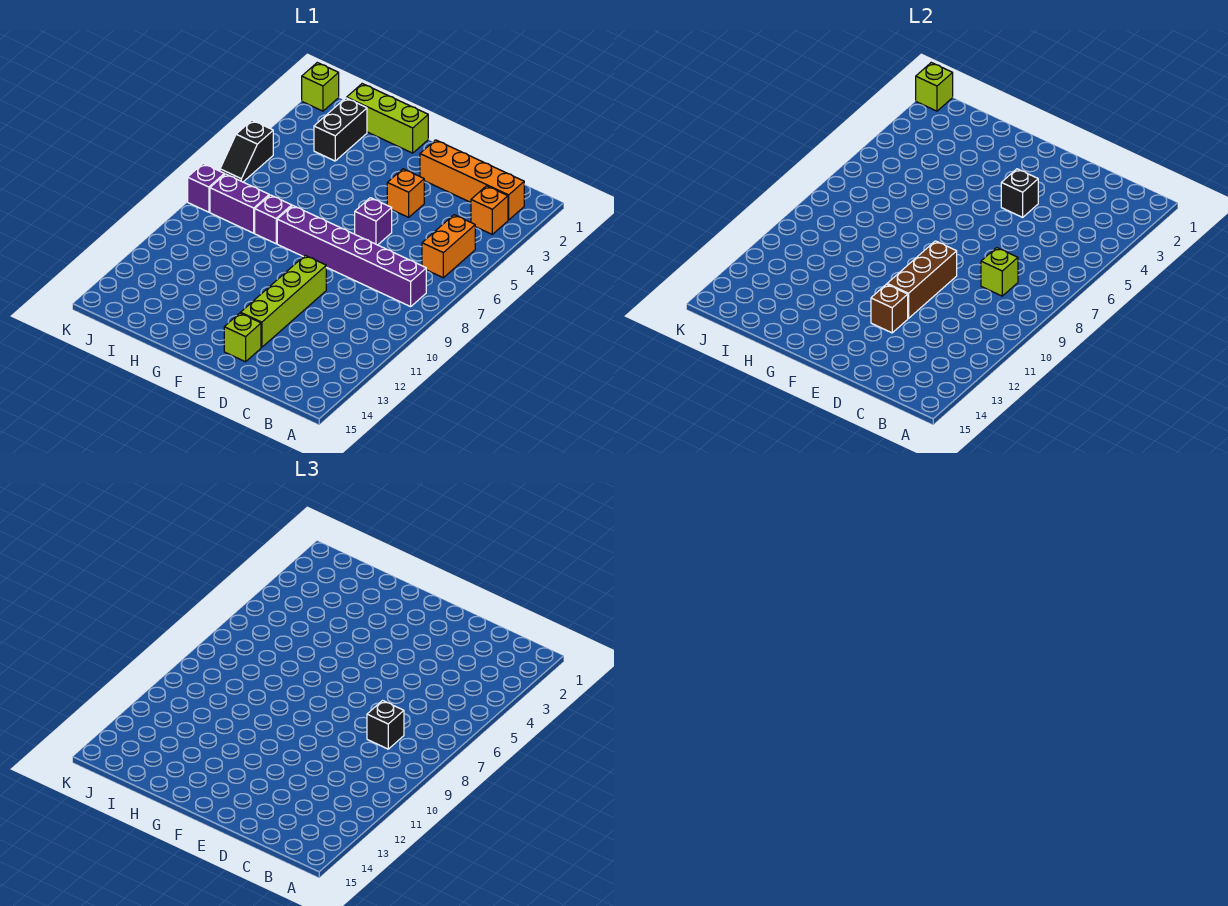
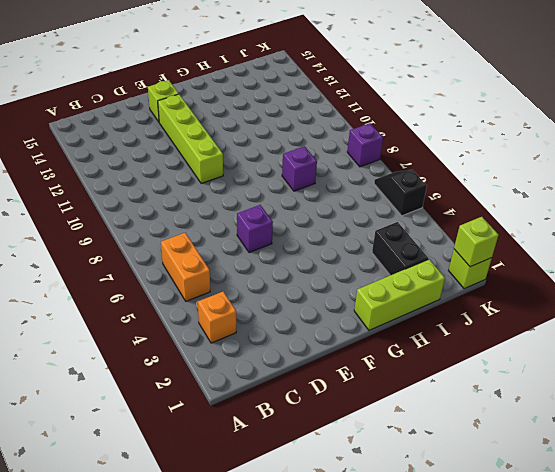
none -> orange 1x4 brick [420,140,524,220]
none -> purple 1x6 brick [277,206,426,307]
none -> orange 1x1 brick [387,169,424,217]

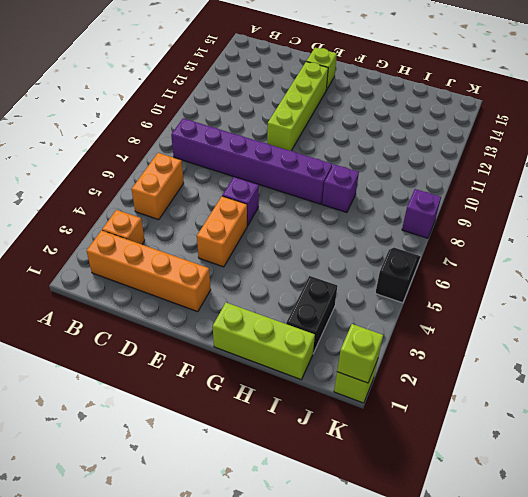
orange 1x2 brick [197,196,247,267] -> orange 1x1 brick [387,169,424,217]
none -> purple 1x2 brick [210,174,269,233]
none -> lime 1x1 brick [981,248,1018,296]
none -> black 1x1 brick [1001,169,1038,217]

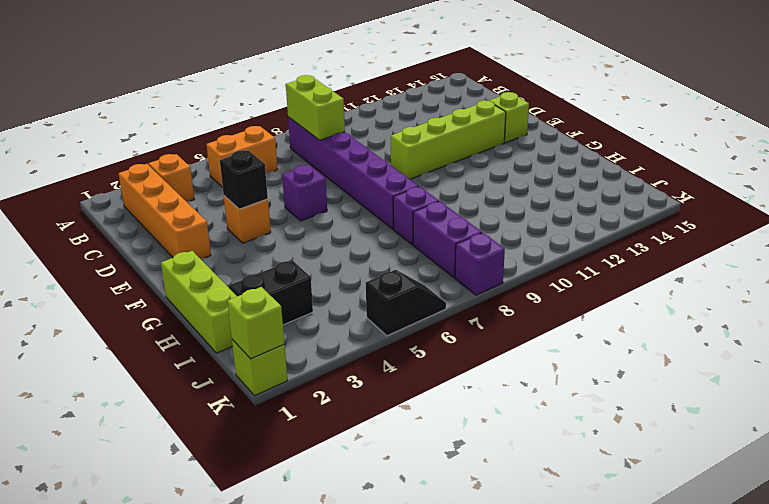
lime 1x2 brick [286,75,345,140] -> lime 1x1 brick [981,248,1018,296]
none -> brown 1x3 brick [887,241,957,318]
none -> brown 1x1 brick [871,284,908,333]
none -> black 1x1 brick [367,701,404,749]

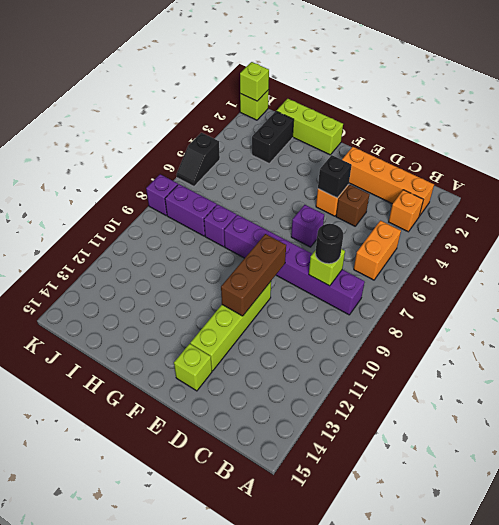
black 1x1 round brick [315,224,343,264] -> black 1x1 brick [367,701,404,749]
brown 1x1 brick [336,185,370,226] -> brown 1x1 brick moved to [871,284,908,333]

